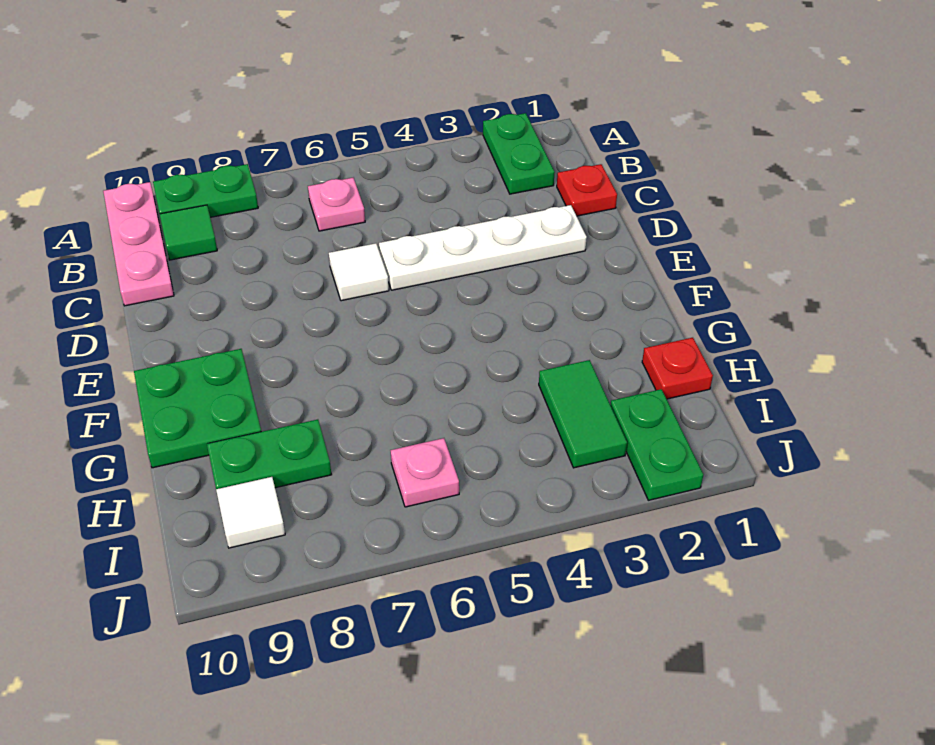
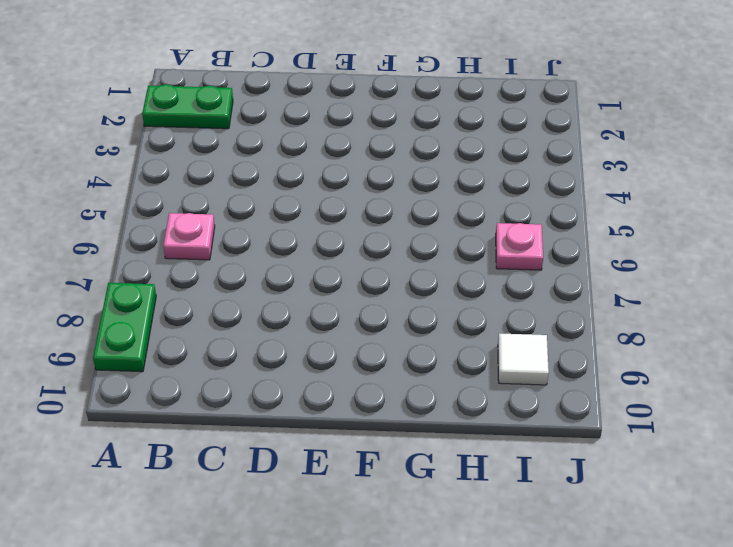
none -> pink 1x3 plate [103,182,174,306]
none -> green 1x1 tile [160,205,217,260]
none -> red 1x1 plate [557,164,617,216]

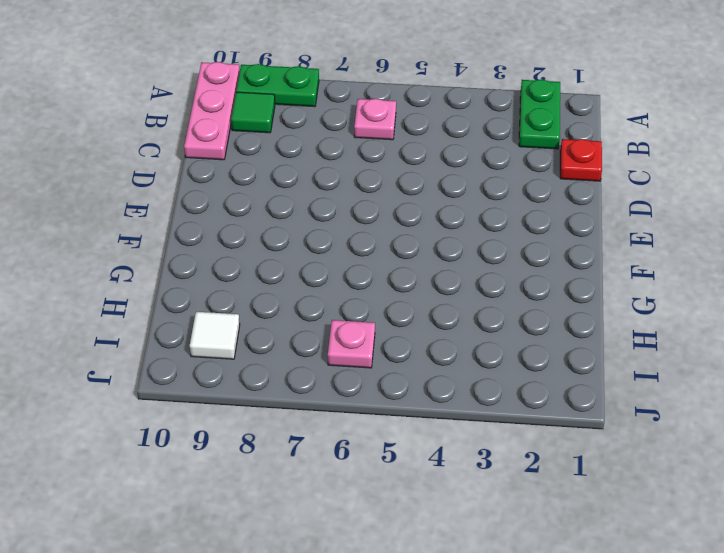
none -> white 1x4 plate [379,205,587,290]
none -> white 1x1 tile [329,243,389,301]
none -> green 2x2 plate [134,349,261,468]

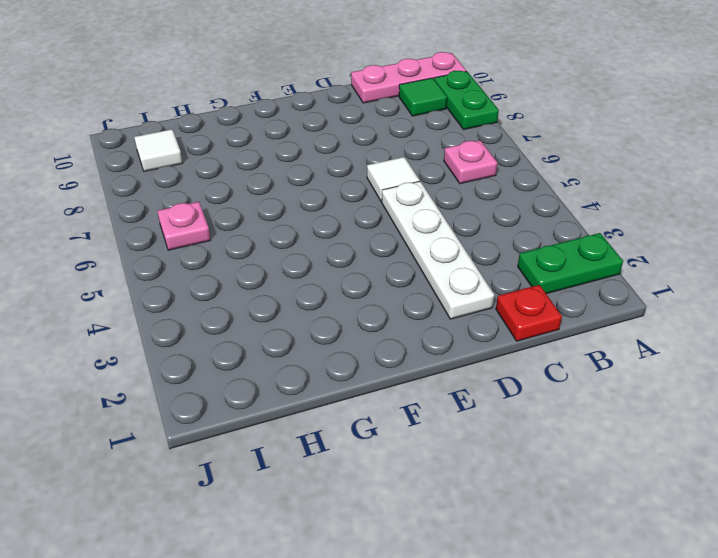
none -> green 2x2 plate [134,349,261,468]
none -> red 1x1 plate [642,338,713,399]
none -> green 1x2 tile [539,360,627,468]

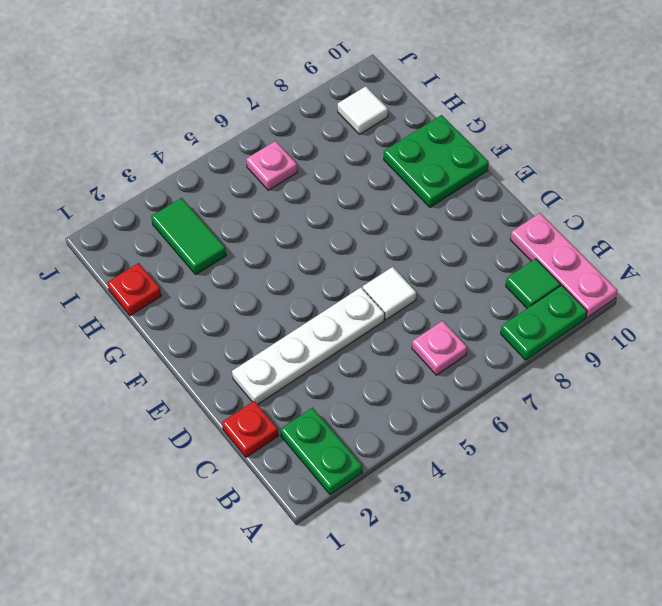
none -> green 1x2 plate [207,419,332,489]
none -> green 1x2 plate [610,389,703,500]

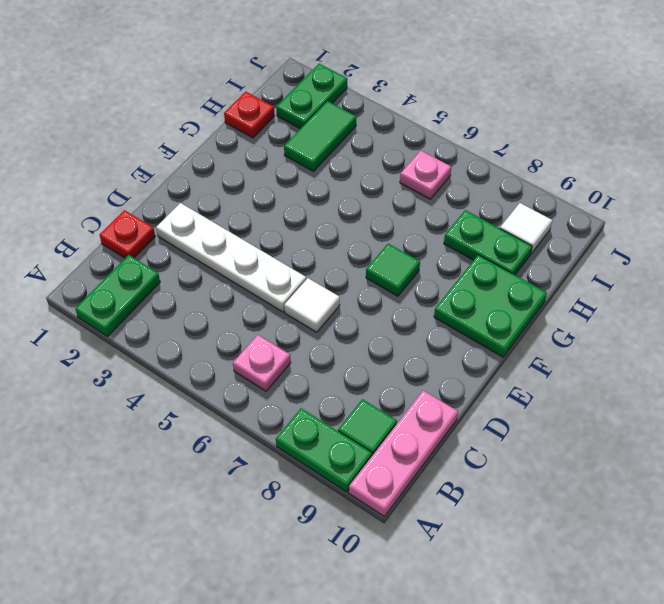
green 1x1 tile [366,244,420,296] -> none

